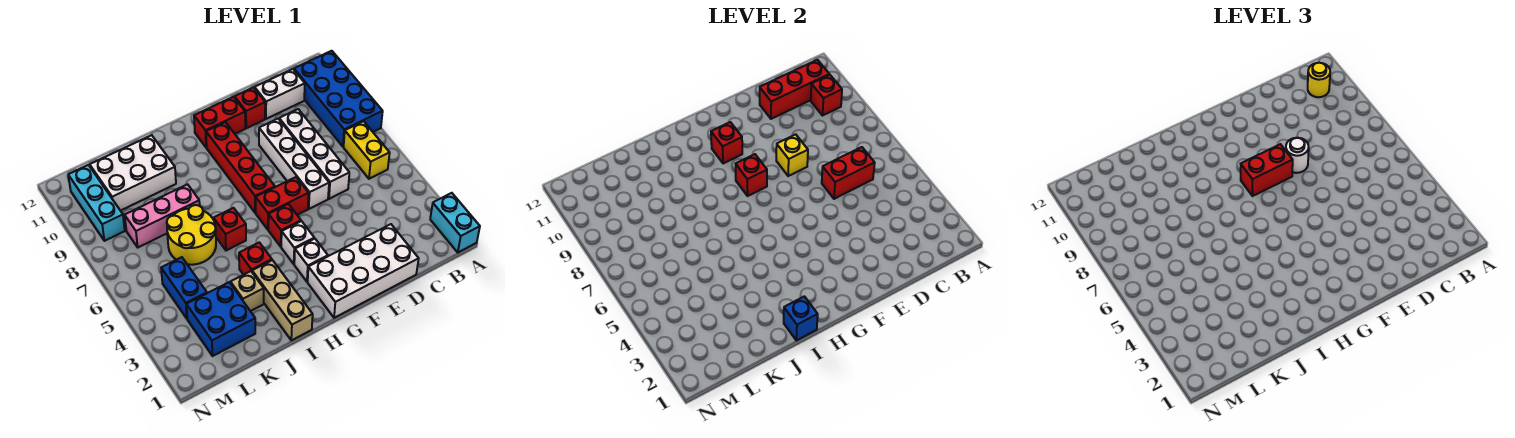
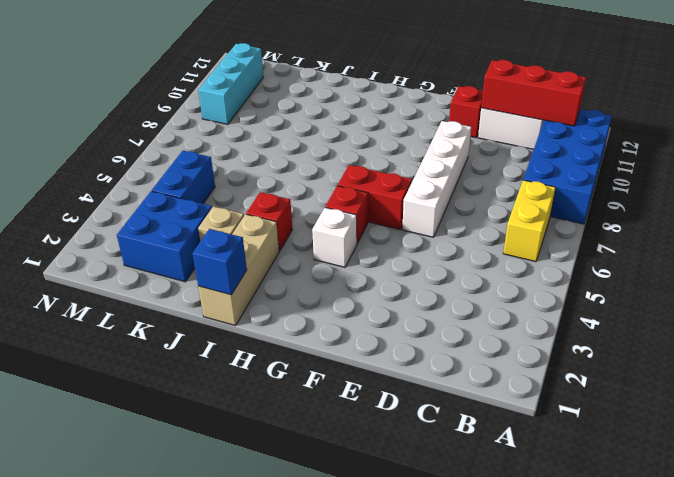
none -> cyan 1x2 brick [430,193,480,252]
none -> white 2x4 brick [308,224,419,318]
none -> white 1x4 brick [279,109,349,199]
none -> red 1x2 brick [194,97,245,148]

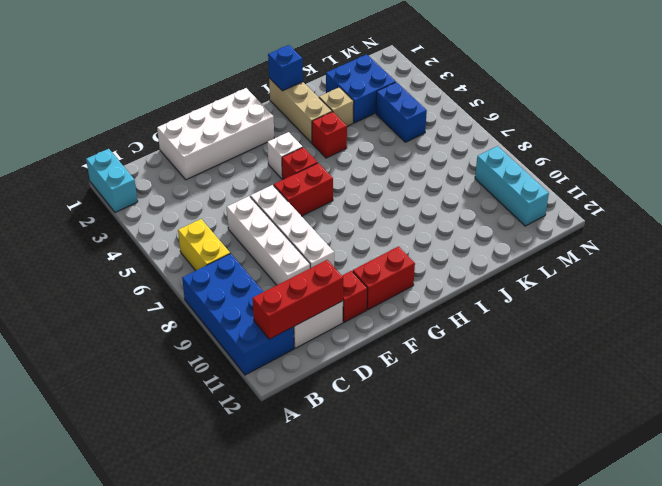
none -> white 1x1 brick [294,239,328,282]
none -> red 1x4 brick [206,122,275,213]
none -> red 1x1 brick [214,208,246,251]
none -> yellow 2x2 round brick [167,205,216,265]

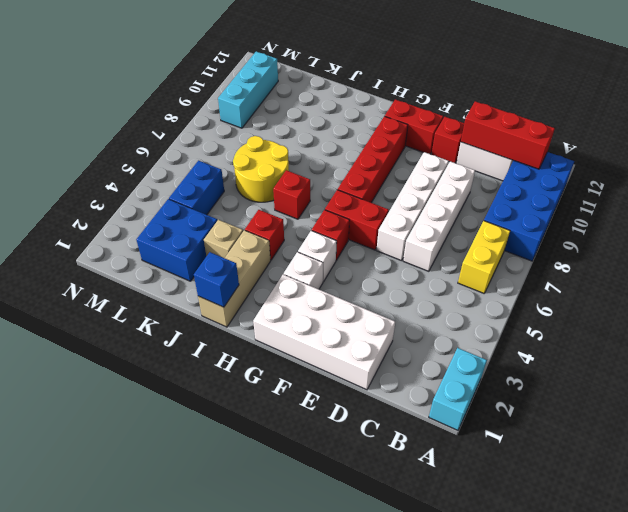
none -> pink 1x3 brick [125,184,200,247]
none -> white 2x3 brick [90,135,176,211]
none -> red 1x1 brick [811,75,842,115]
none -> red 1x2 brick [822,147,875,199]

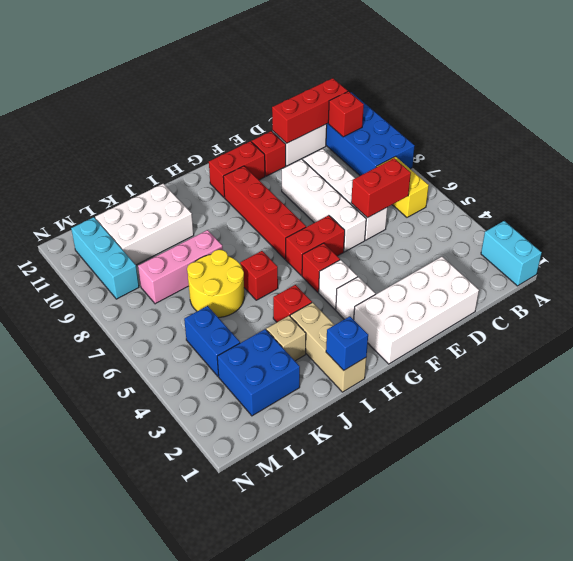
none -> yellow 1x1 brick [776,134,808,176]
none -> red 1x1 brick [736,154,767,196]
none -> red 1x1 brick [711,122,742,163]
none -> yellow 1x1 round brick [1308,63,1330,97]

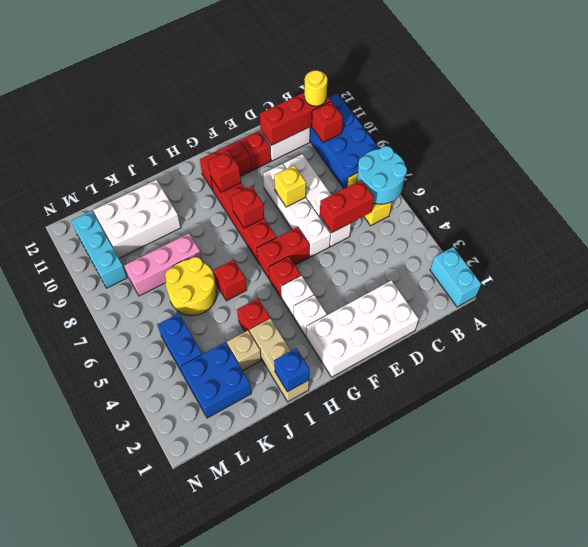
cyan 2x2 round brick [357,146,407,204] -> none
none -> white 1x1 round brick [1286,138,1309,173]
none -> red 1x2 brick [1241,144,1293,196]

